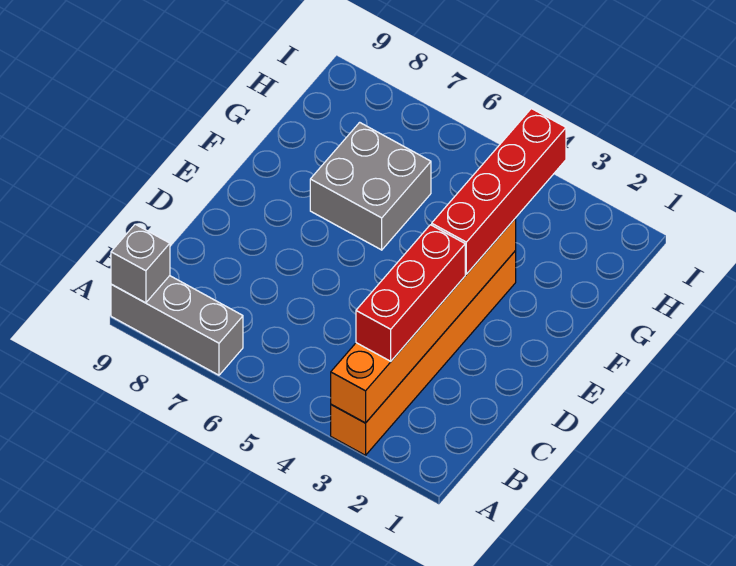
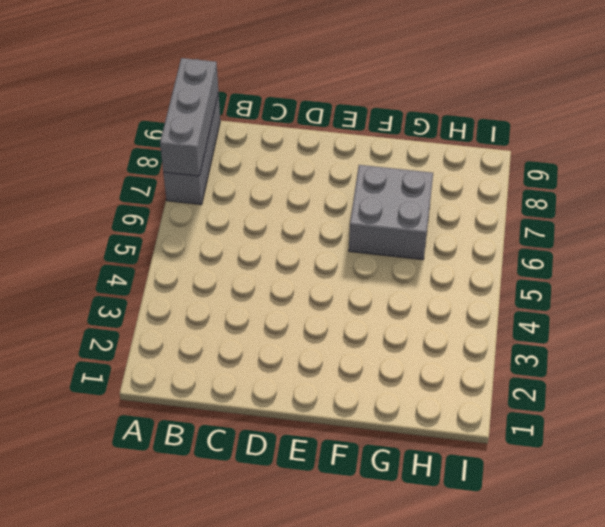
grey 1x3 brick [160,58,218,176] -> grey 1x1 brick [111,224,170,303]
none -> orange 1x6 brick [331,251,516,455]
none -> orange 1x6 brick [331,218,516,423]

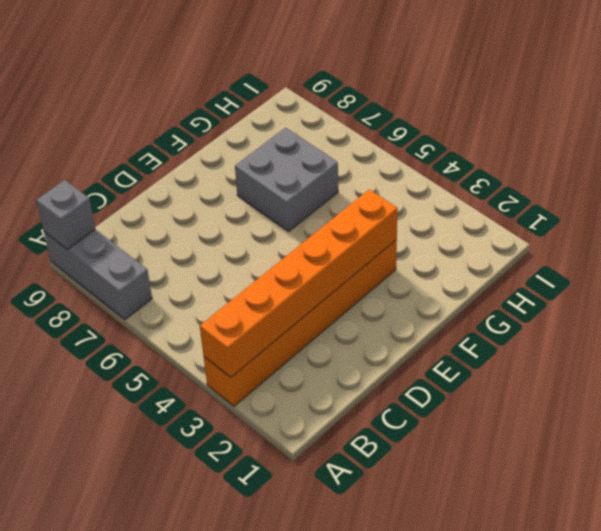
none -> red 1x3 brick [356,225,465,361]
none -> red 1x4 brick [432,108,566,274]

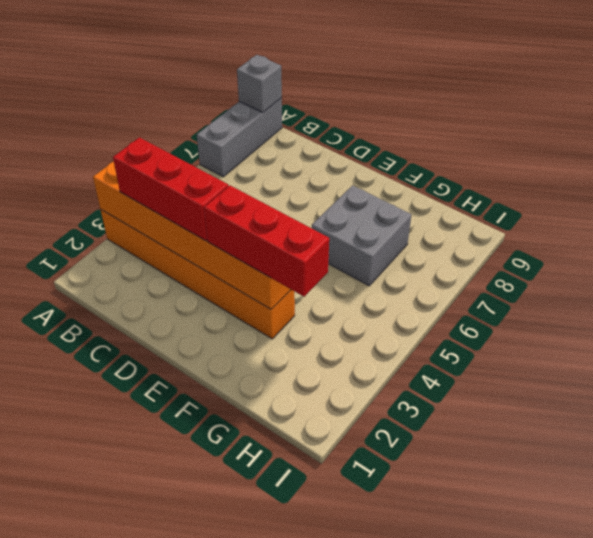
red 1x3 brick [204,185,329,297] -> red 1x4 brick [432,108,566,274]

